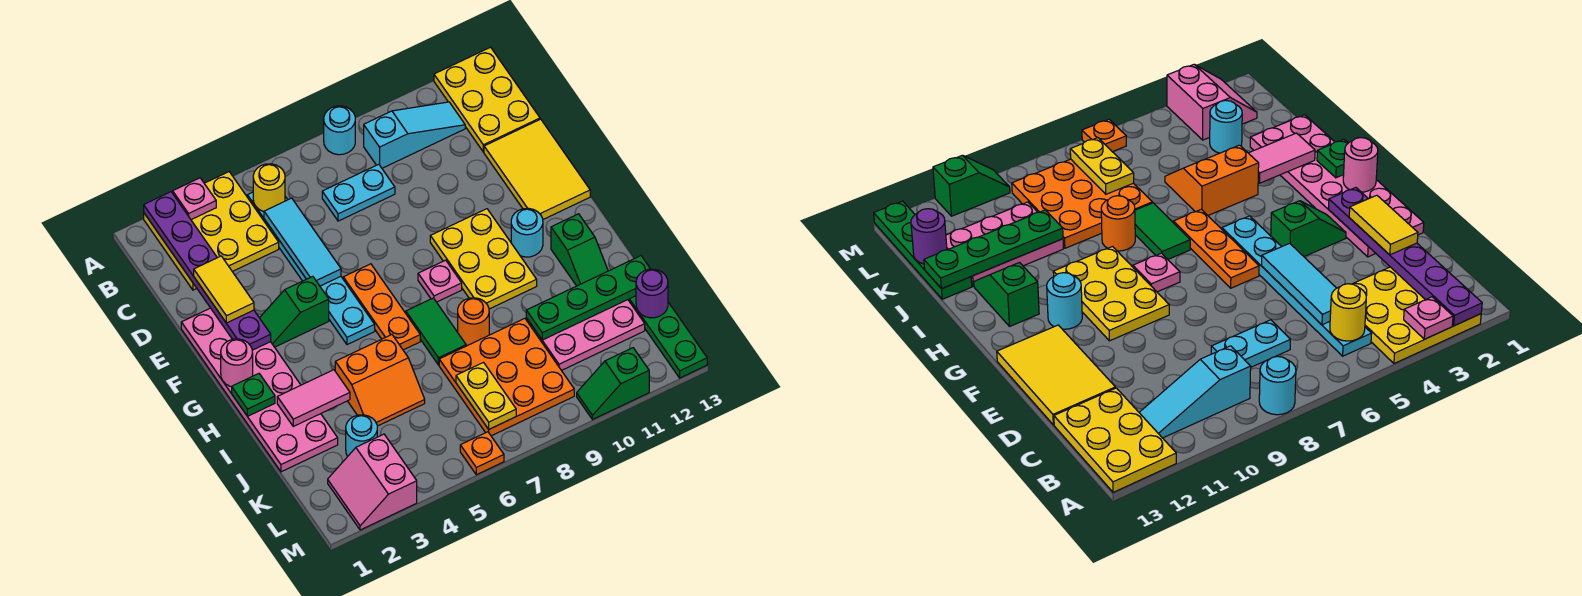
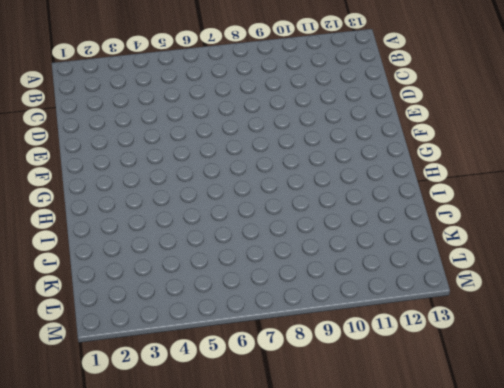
none -> yellow 3x3 plate [144,172,279,290]
none -> cyan 1x1 round brick [324,106,355,155]
none -> yellow 2x3 plate [434,47,540,152]
none -> cyan 1x6 plate [247,192,375,345]

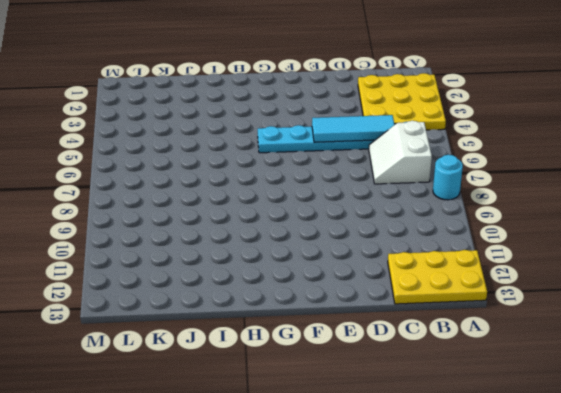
white 2x2 slope [369,121,432,184] -> cyan 1x2 plate [322,164,395,221]
none -> cyan 1x3 slope [364,102,465,168]
none -> yellow 2x3 tile [484,119,590,219]
none -> pink 2x6 plate [181,308,338,472]
none -> green 1x2 slope [260,276,329,347]

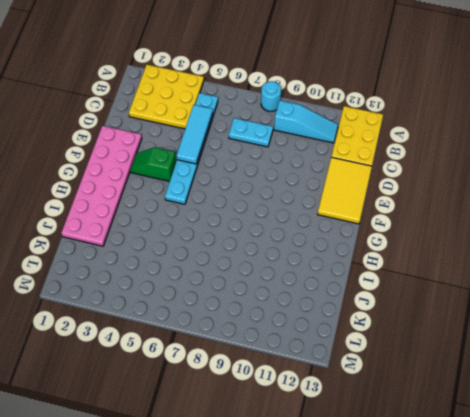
none -> orange 1x3 plate [343,264,420,350]
none -> yellow 2x3 plate [430,209,537,309]
none -> pink 1x1 plate [418,260,462,302]
none -> cyan 1x1 round brick [511,208,543,257]

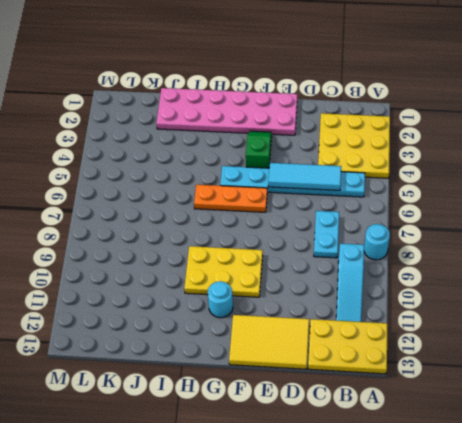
none -> pink 1x1 plate [418,260,462,302]
none -> green 1x2 tile [406,298,466,365]
none -> green 1x2 slope [551,214,608,286]
none -> orange 2x2 slope [335,335,425,426]

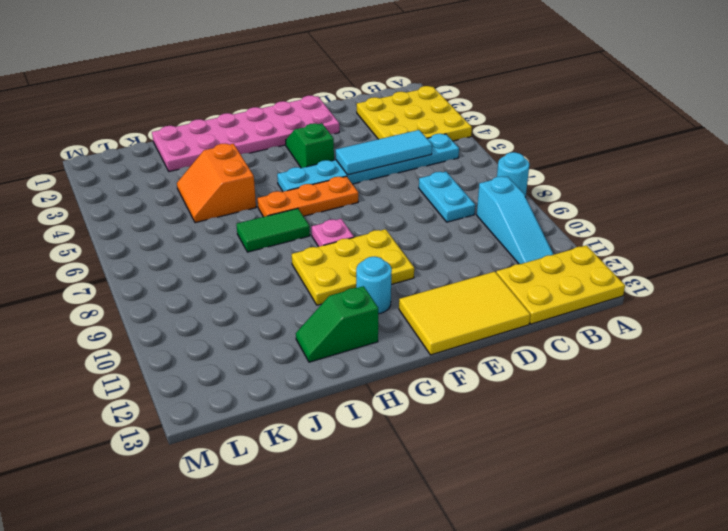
none -> orange 1x1 round brick [458,298,489,346]
none -> orange 3x3 plate [439,318,574,436]
none -> pink 2x3 plate [526,300,645,370]
none -> green 1x4 plate [628,296,707,378]

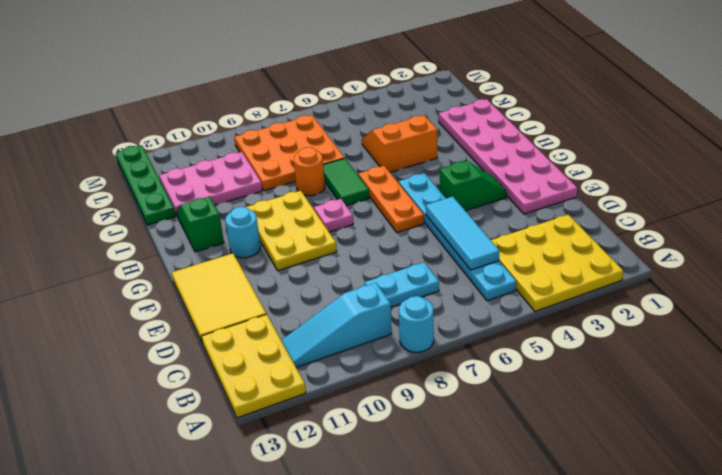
none -> cyan 1x1 round brick [346,415,377,456]
none -> pink 2x2 slope [328,434,417,530]
none -> orange 1x1 plate [460,432,504,475]
none -> green 1x2 slope [577,348,649,420]

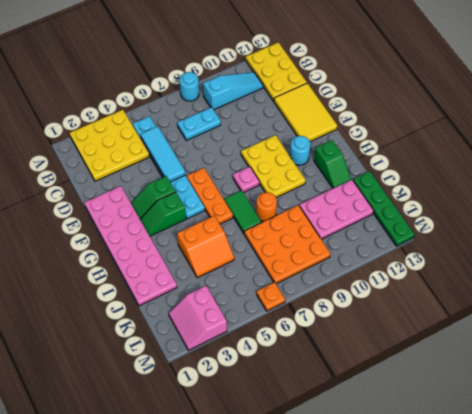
green 1x2 slope [140,192,186,236] -> green 1x2 slope moved to [577,348,649,420]
none -> cyan 1x1 round brick [346,415,377,456]
none -> purple 1x6 plate [144,192,271,350]
none -> pink 1x1 plate [173,178,216,220]
none -> yellow 1x1 round brick [253,164,285,212]

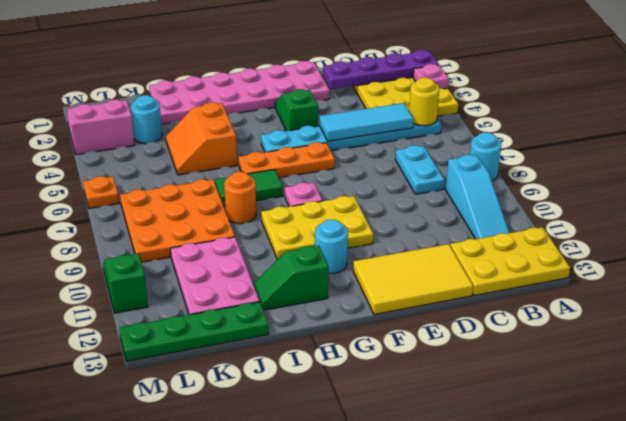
purple 1x4 plate [323,50,439,89] -> purple 1x6 plate [144,192,271,350]
none -> pink 1x1 round brick [221,339,253,387]
none -> green 1x1 plate [232,374,275,417]
none -> pink 1x2 tile [277,370,350,426]
none -> green 1x4 plate [526,256,650,340]

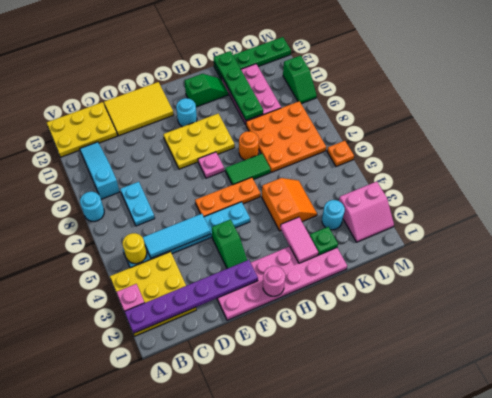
green 1x1 plate [310,227,338,255] -> green 1x1 plate moved to [232,374,275,417]
none -> yellow 1x2 plate [456,363,516,429]
none -> purple 1x1 round brick [636,269,668,318]
none -> yellow 1x2 tile [194,256,254,323]

